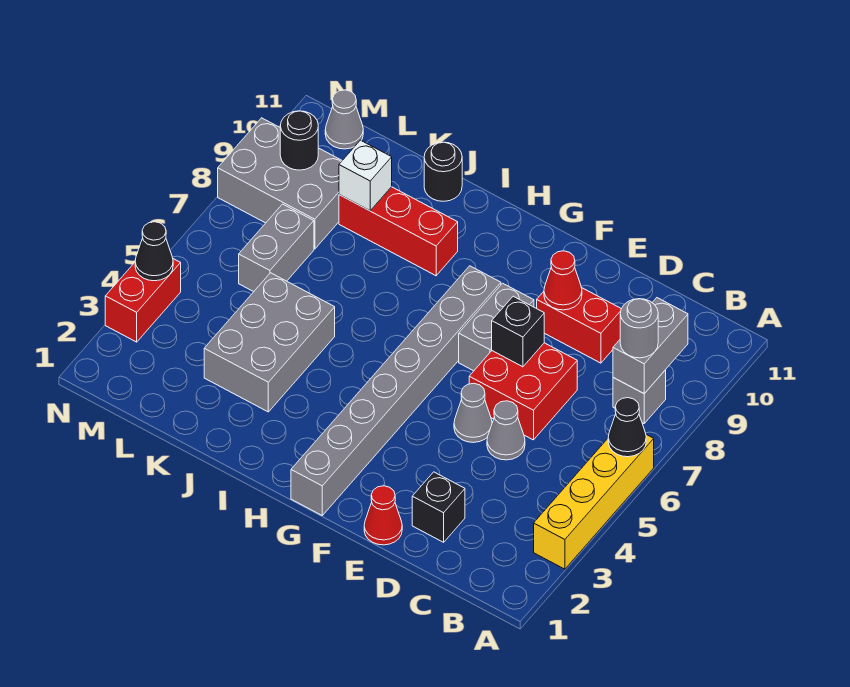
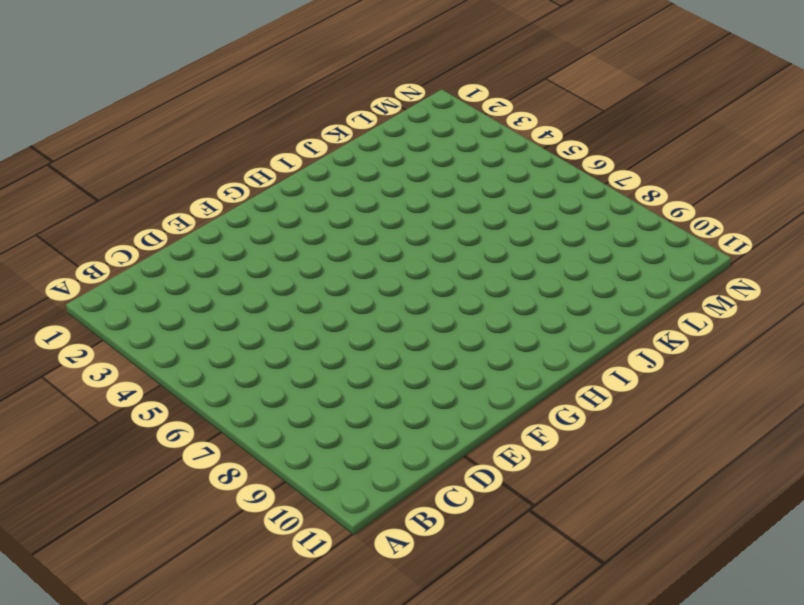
none -> yellow 1x4 brick [534,435,654,569]
none -> grey 1x1 brick [613,370,666,423]
none -> black 1x1 brick [412,472,465,542]

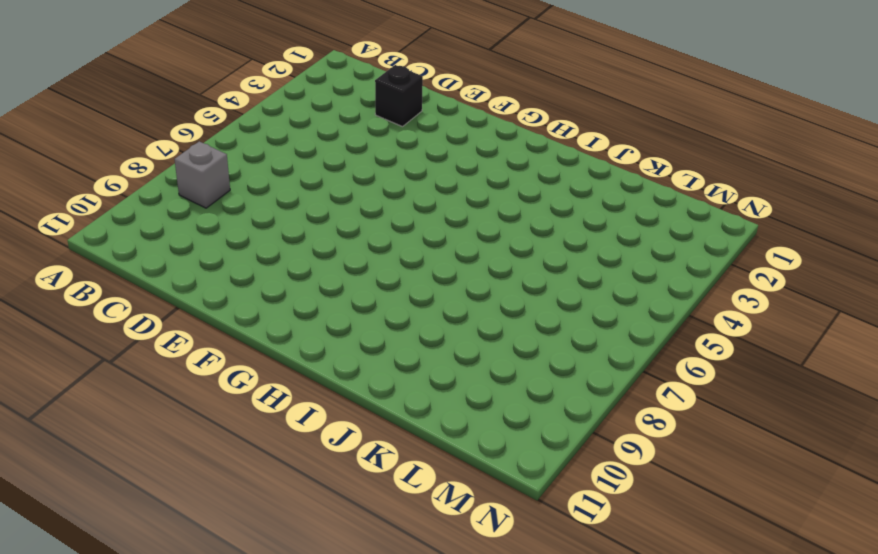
none -> yellow 1x4 brick [534,435,654,569]
none -> grey 1x1 cone [487,401,525,460]
none -> red 2x2 brick [469,343,577,440]

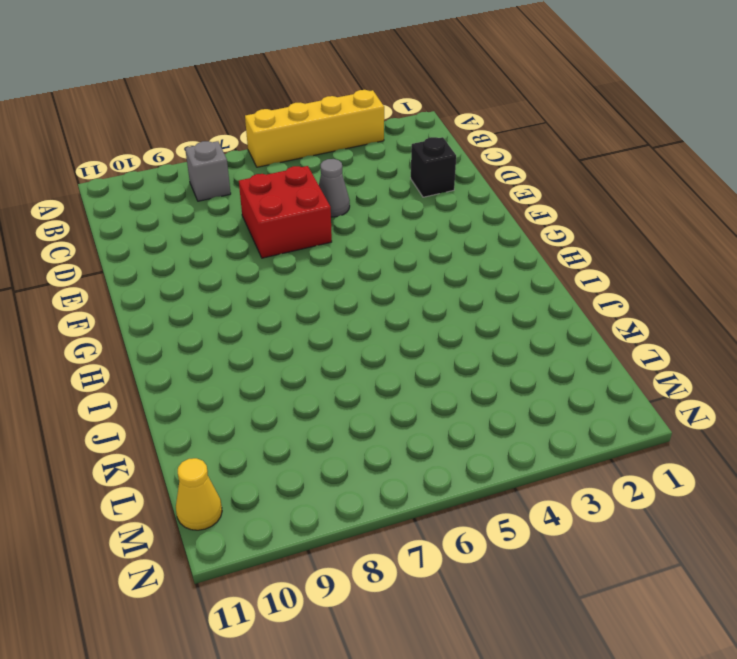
yellow 1x1 cone [176,458,222,530] -> grey 1x1 cone [325,90,363,149]
none -> red 1x2 brick [537,287,621,363]
none -> red 1x1 cone [364,486,402,545]
none -> grey 1x1 cone [454,383,492,443]

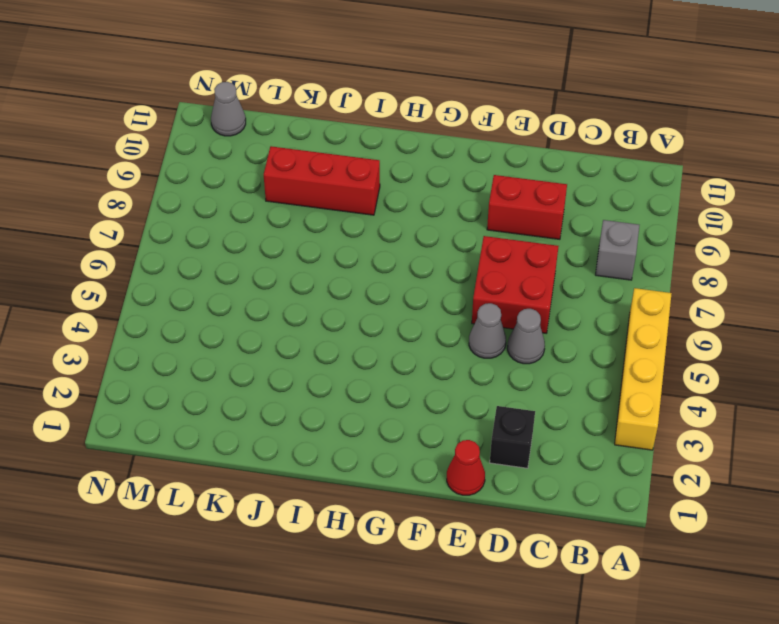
none -> grey 1x2 brick [459,283,534,371]
none -> grey 1x8 brick [291,266,501,515]
none -> grey 2x3 brick [204,273,335,412]

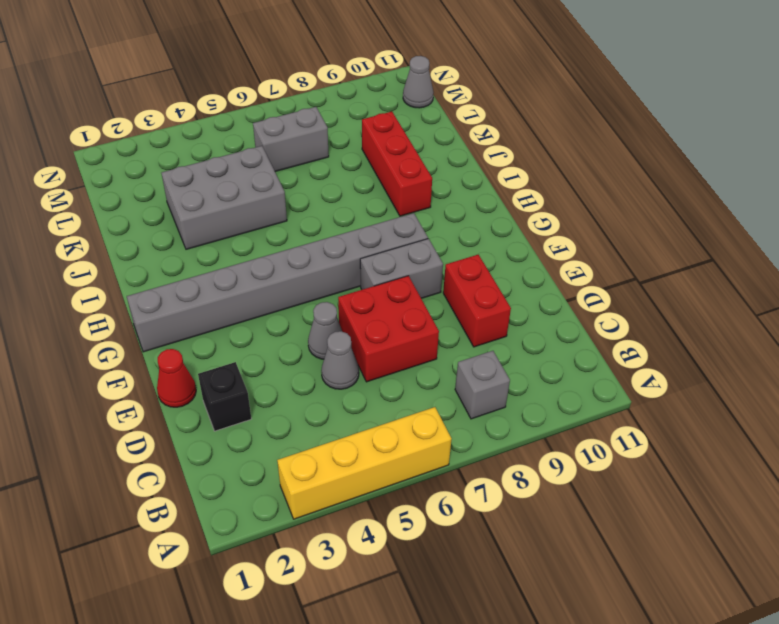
none -> black 1x1 round brick [424,142,462,201]
none -> grey 2x3 brick [218,118,342,249]
none -> red 1x2 brick [105,259,181,342]

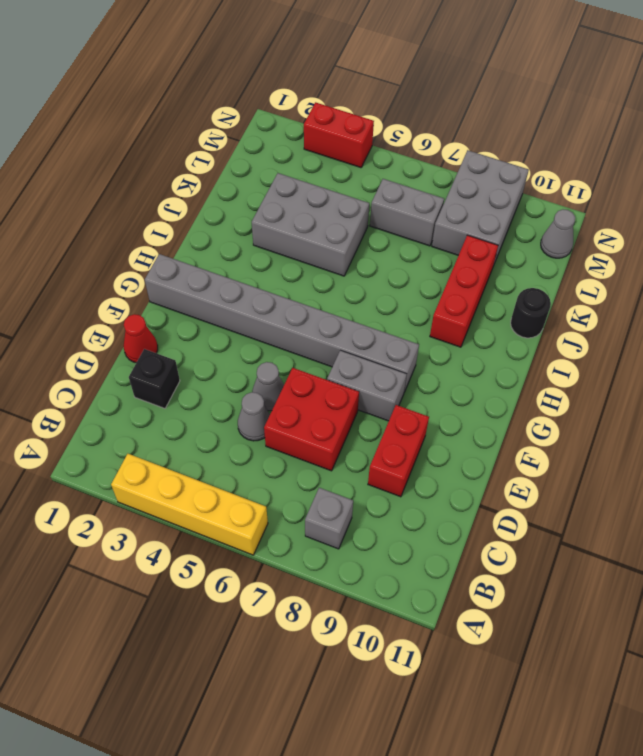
none -> black 1x1 cone [608,398,646,457]
none -> grey 1x2 brick [613,298,688,393]
none -> black 1x1 brick [492,296,544,367]

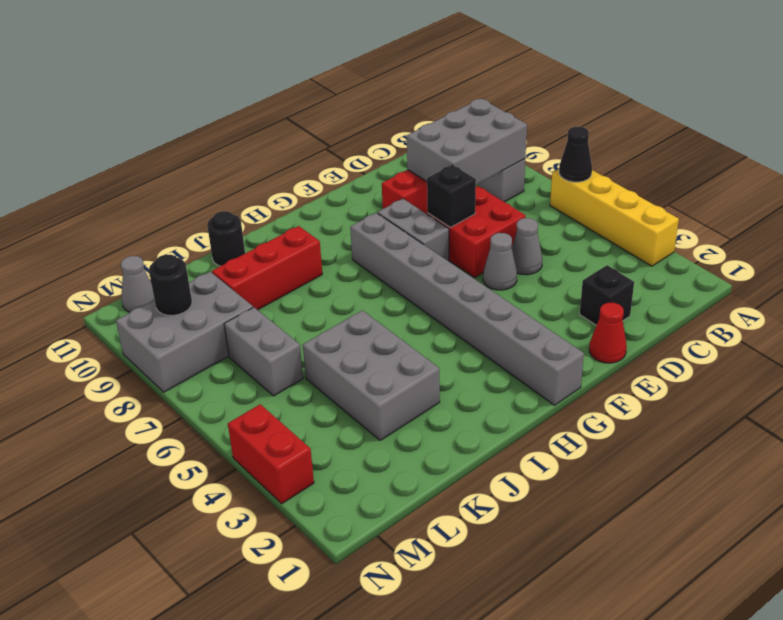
grey 2x3 brick [407,99,527,185] -> grey 1x2 brick [613,298,688,393]
none -> red 1x1 cone [544,251,582,310]
none -> white 1x1 brick [339,140,392,211]
none -> black 1x1 cone [135,222,173,281]

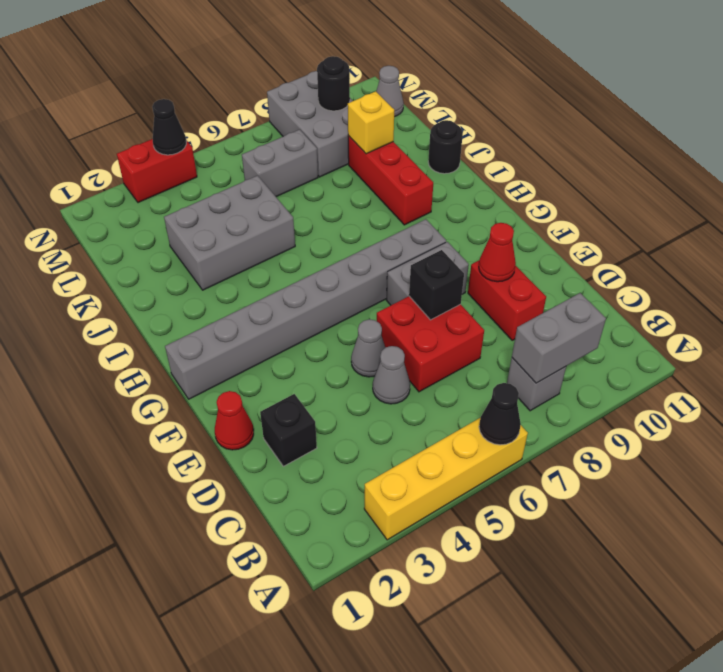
yellow 1x1 brick [348,91,394,154] -> white 1x1 brick [339,140,392,211]
none -> grey 1x1 round brick [620,299,658,358]

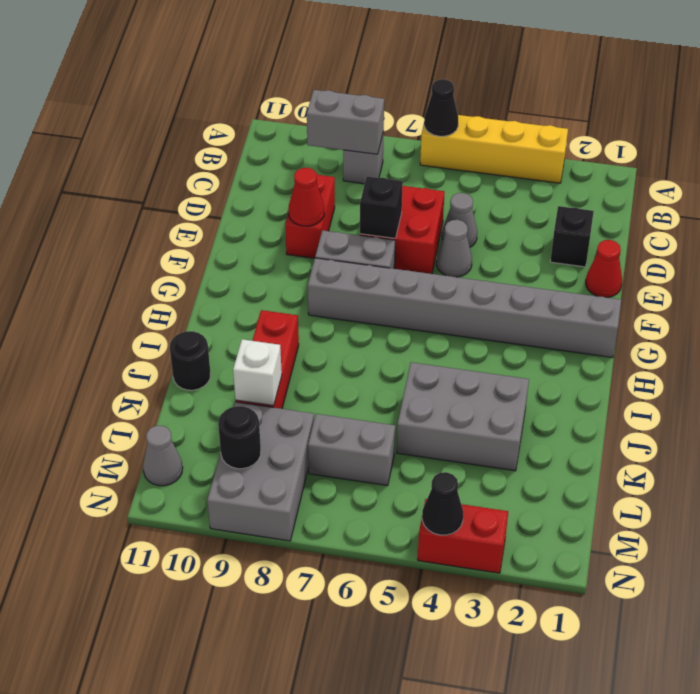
none -> grey 1x1 round brick [620,299,658,358]

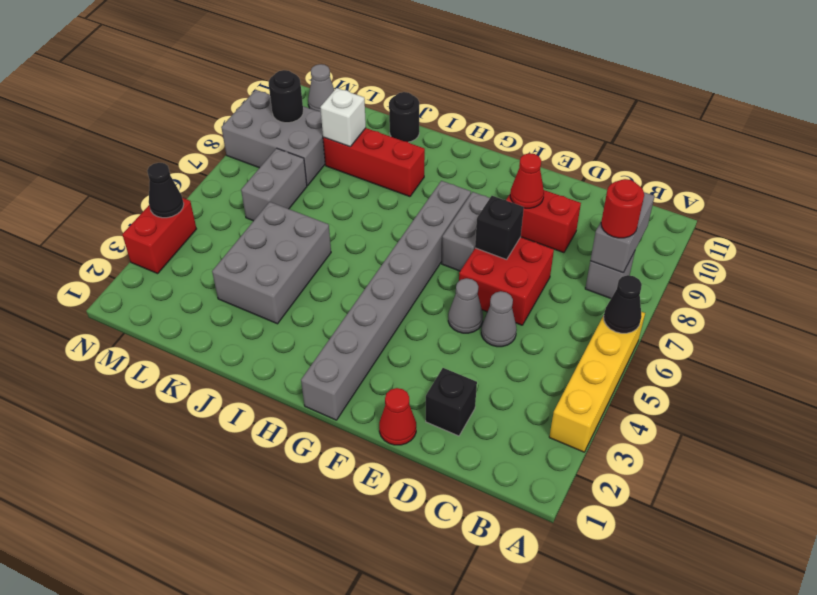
red 1x1 round brick [601,179,644,238] -> grey 1x1 round brick [620,299,658,358]

